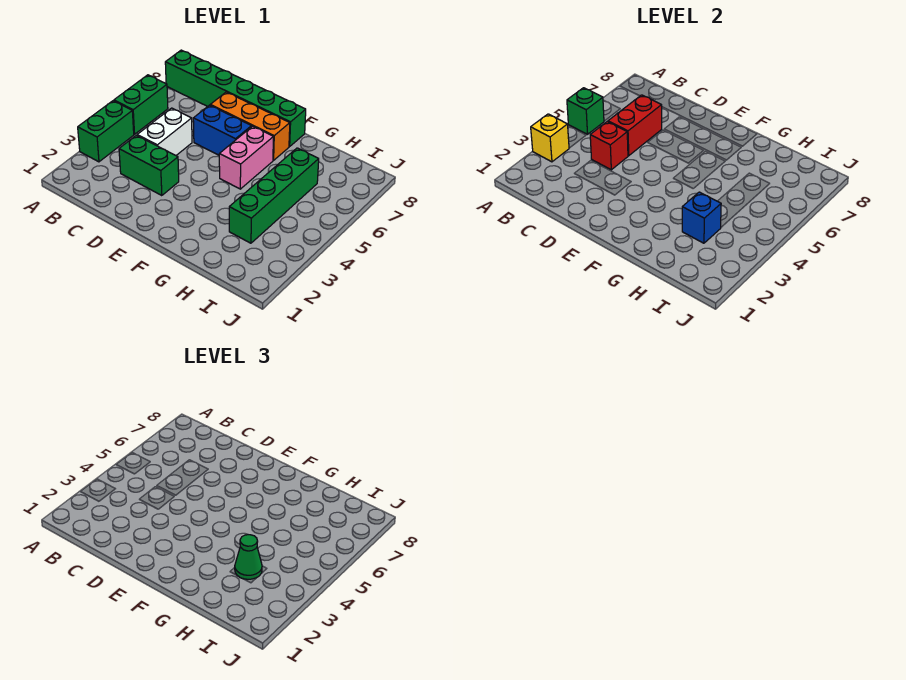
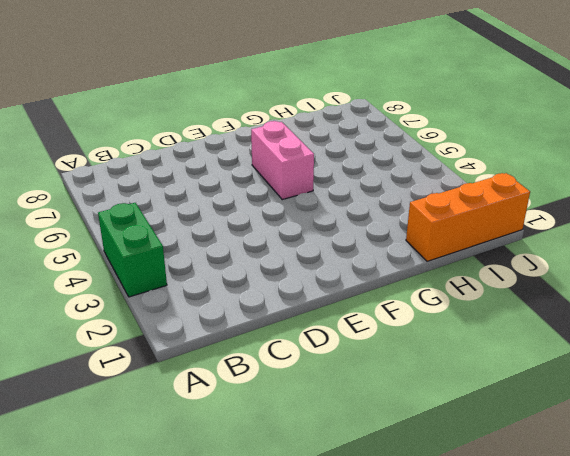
orange 1x3 brick [406,173,530,261] -> orange 1x3 brick moved to [210,92,290,160]
none -> green 1x2 brick [114,75,168,134]
none -> green 1x6 brick [165,50,306,147]
none -> green 1x2 brick [119,135,179,196]

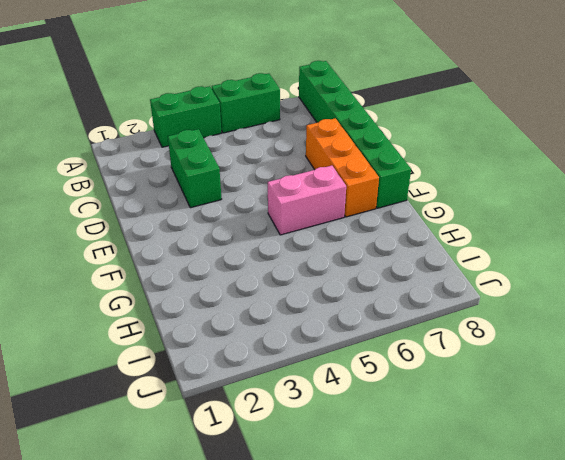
none -> white 1x2 brick [137,108,192,155]
none -> blue 1x2 brick [193,105,251,155]
none -> green 1x4 brick [229,148,319,243]

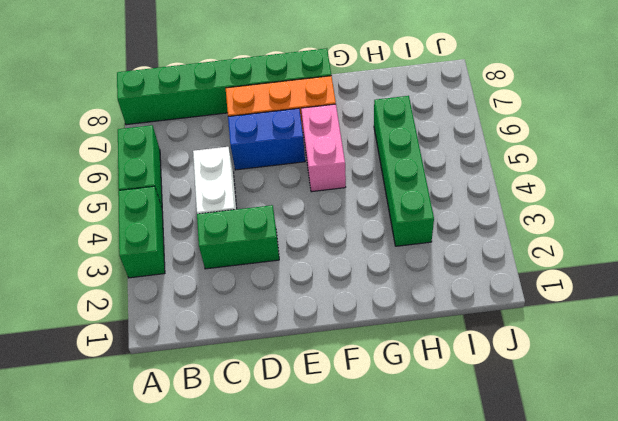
none -> yellow 1x1 brick [531,114,569,162]
none -> green 1x1 brick [567,88,604,134]
none -> red 1x1 brick [590,122,628,170]

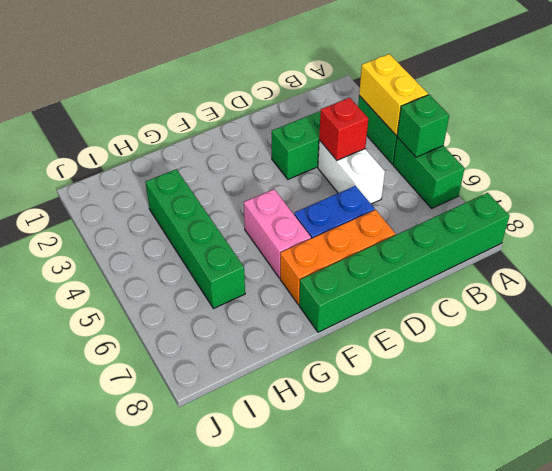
yellow 1x2 brick [359,54,428,135] -> yellow 1x1 brick [531,114,569,162]
none -> red 1x2 brick [608,95,662,156]
none -> blue 1x1 brick [682,192,721,243]
none -> green 1x1 cone [235,535,262,579]

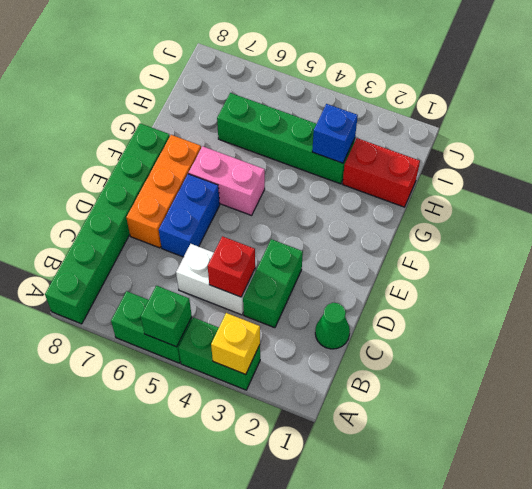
green 1x1 cone [315,303,350,349] -> green 1x1 cone moved to [235,535,262,579]
red 1x2 brick [343,138,420,207] -> red 1x2 brick moved to [608,95,662,156]

